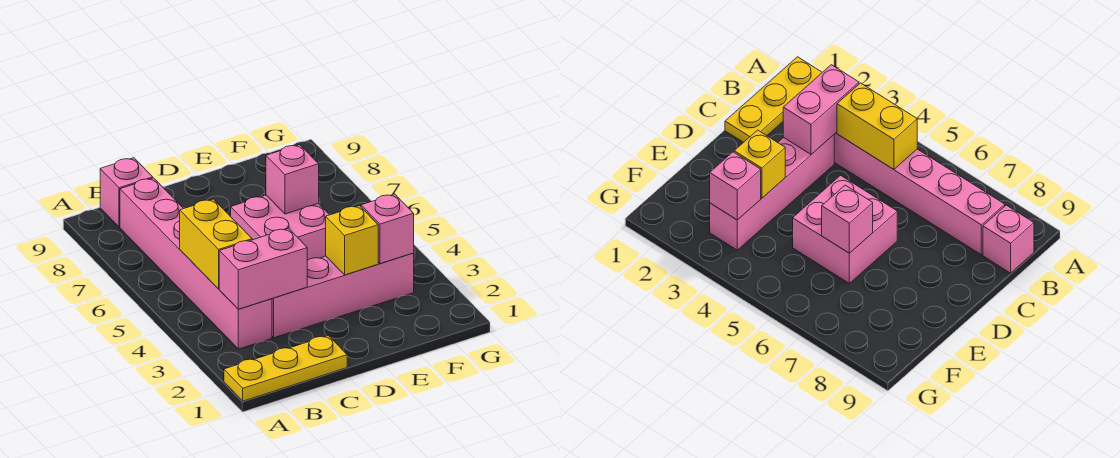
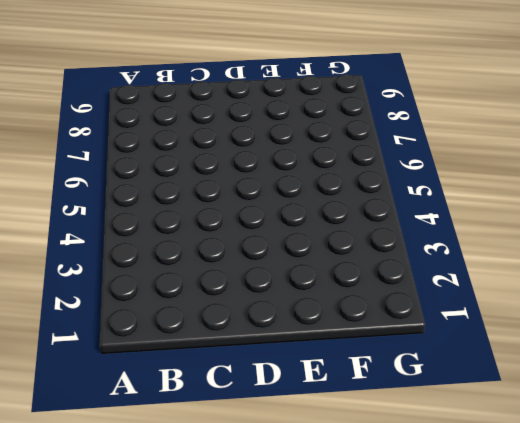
none -> yellow 1x3 plate [224,336,347,401]
none -> pink 1x6 brick [120,178,272,349]

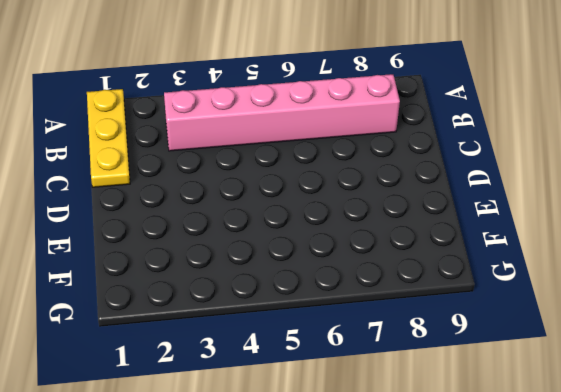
none -> pink 1x1 brick [100,158,153,227]
none -> pink 1x4 brick [272,253,414,338]

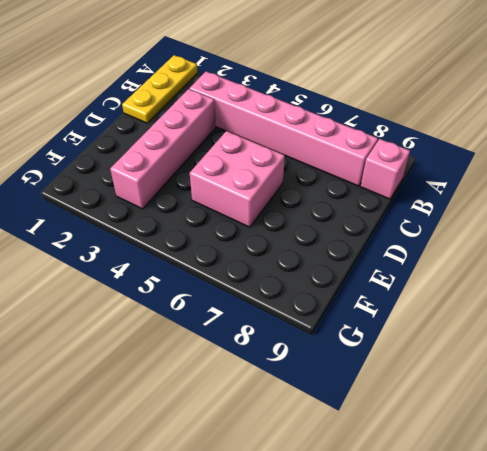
none -> pink 1x2 brick [219,228,307,309]
none -> yellow 1x2 brick [180,199,252,289]

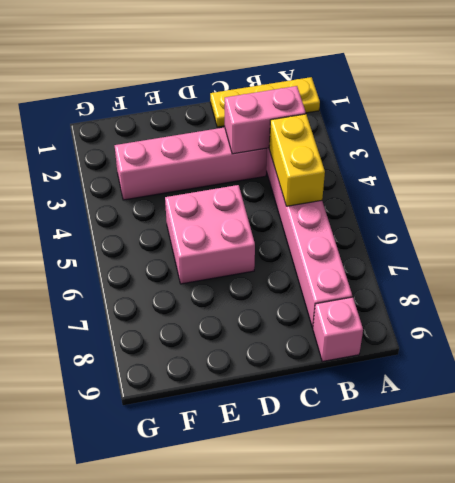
none -> yellow 1x1 brick [326,206,378,275]
none -> pink 1x1 brick [266,145,319,214]

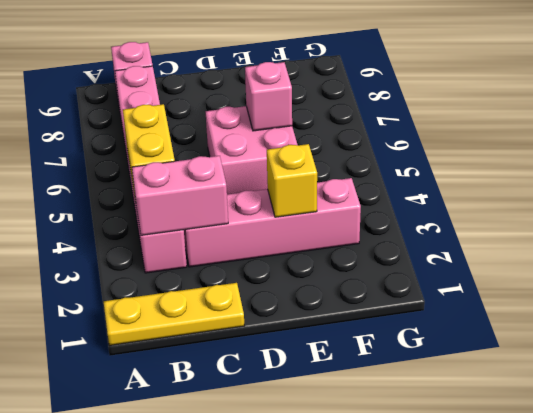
none -> pink 1x1 brick [361,194,414,264]

